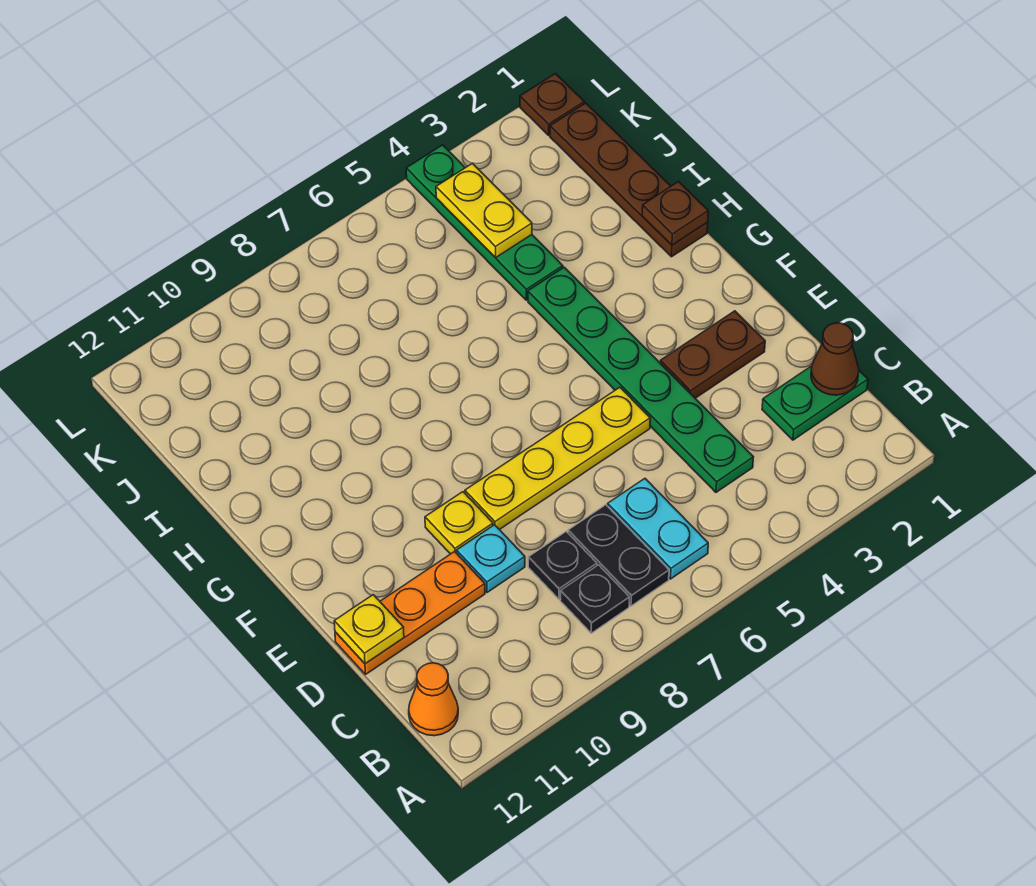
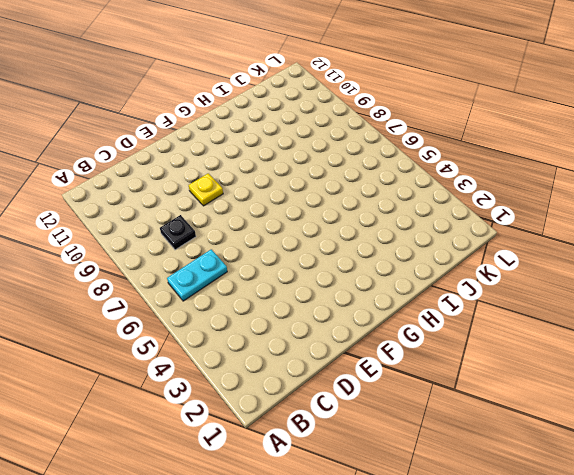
none -> black 1x2 plate [568,505,669,606]
none -> black 1x1 plate [560,565,629,633]
none -> orange 1x1 cone [409,663,458,736]

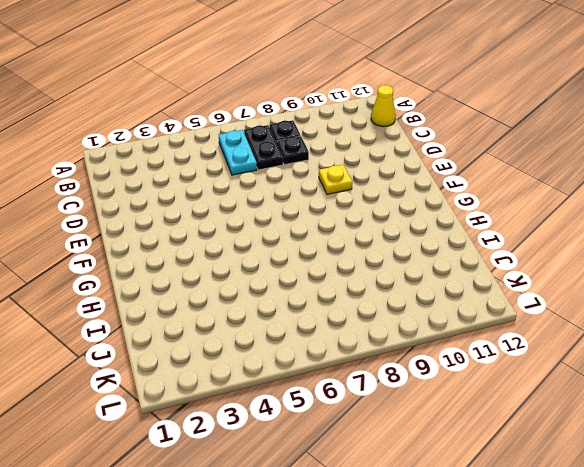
yellow 1x1 cone [371,85,396,127] -> orange 1x1 cone [409,663,458,736]
none -> green 1x2 plate [762,366,868,440]
none -> green 1x6 plate [528,267,753,492]
none -> cyan 1x1 plate [457,525,525,592]

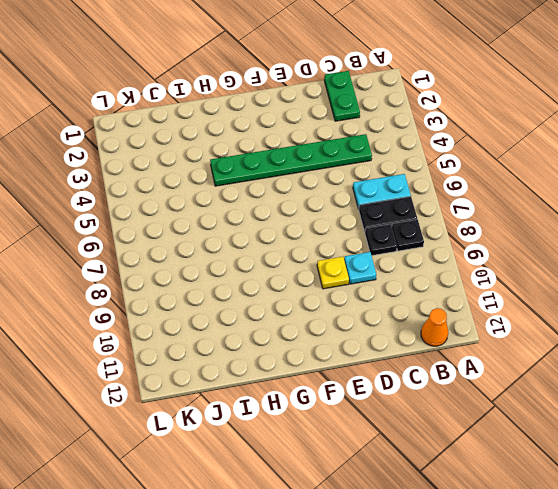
none -> orange 1x3 plate [335,552,485,674]
none -> brown 1x2 plate [660,311,765,398]
none -> yellow 1x4 plate [465,387,650,530]

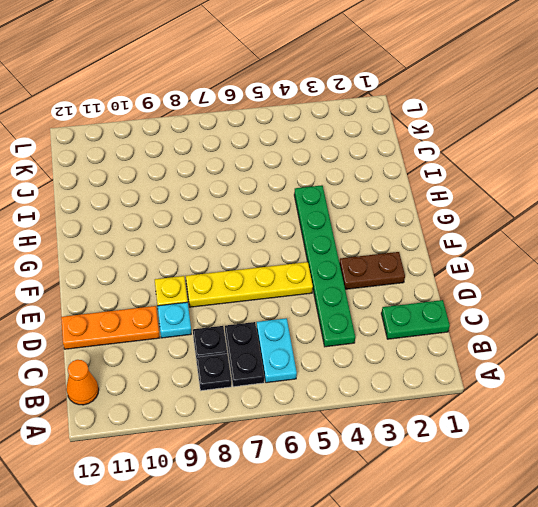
none -> brown 1x4 plate [550,103,708,257]
none -> green 1x4 plate [406,145,563,300]
none -> brown 1x1 plate [520,74,584,135]

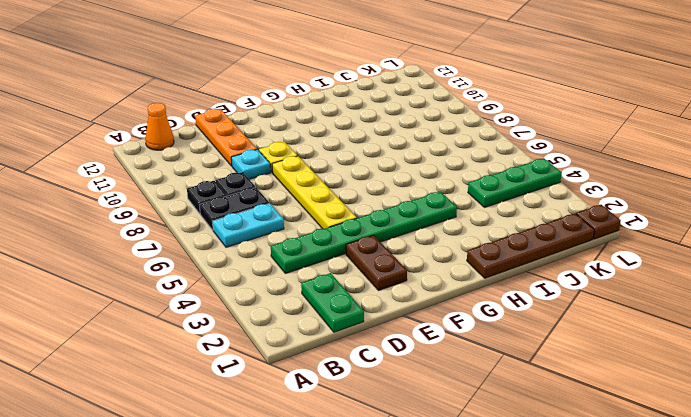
green 1x3 plate [468,159,561,207] -> green 1x4 plate [406,145,563,300]
none -> brown 1x1 cone [811,323,859,395]
none -> yellow 1x1 plate [334,595,404,664]
none -> brown 1x1 plate [642,182,708,245]

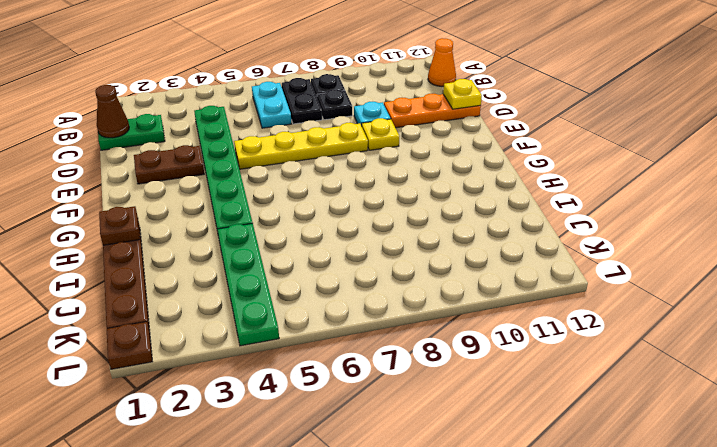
none -> yellow 1x2 plate [436,163,532,258]

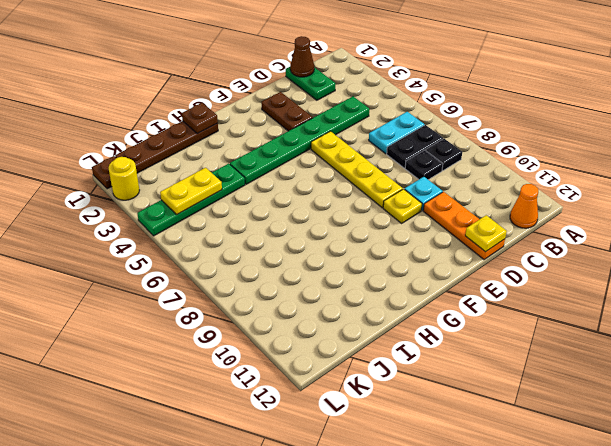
yellow 1x1 round brick [109,157,140,200] -> none

